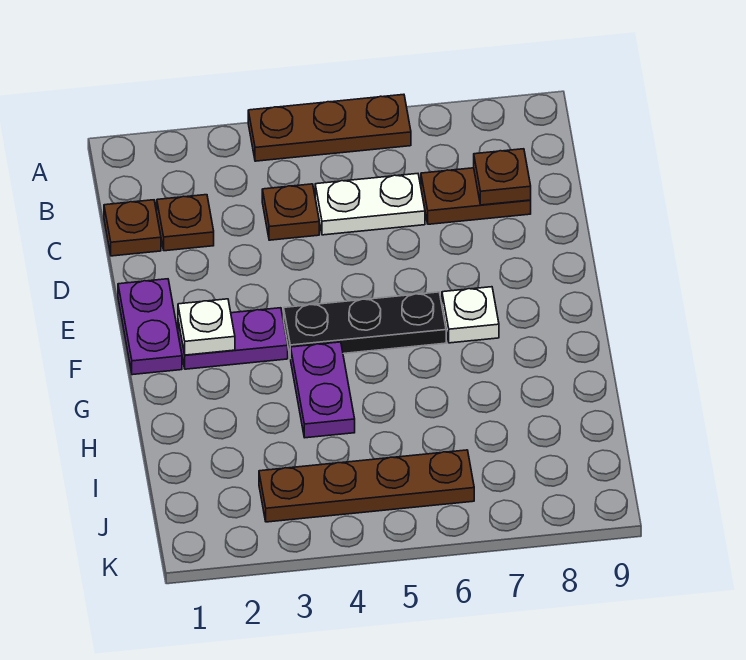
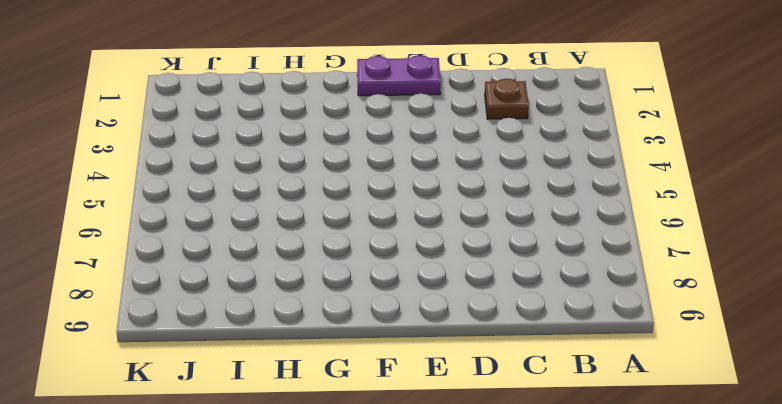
none -> brown 1x3 plate [248,94,411,161]
none -> brown 1x1 plate [104,200,161,256]
none -> brown 1x1 plate [262,184,319,240]

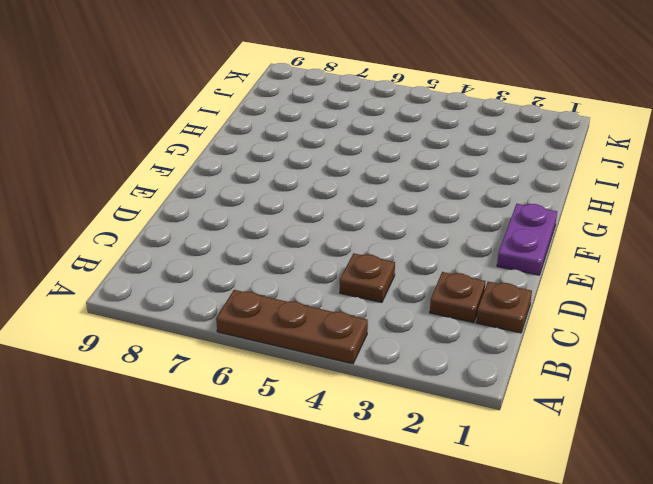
none -> white 1x2 plate [315,174,425,235]
none -> brown 1x2 plate [421,168,531,224]
none -> purple 1x2 plate [178,308,288,369]

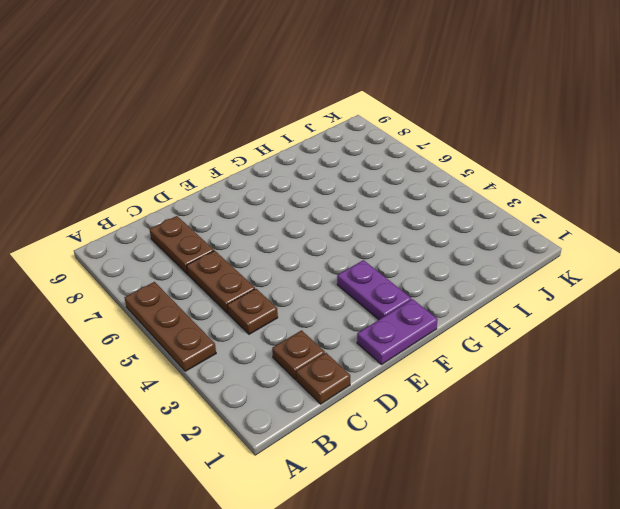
brown 1x2 plate [187,251,255,313] -> white 1x2 plate [315,174,425,235]
none -> black 1x3 plate [284,292,446,358]
none -> white 1x1 plate [442,287,499,343]
none -> purple 1x2 plate [290,342,355,438]

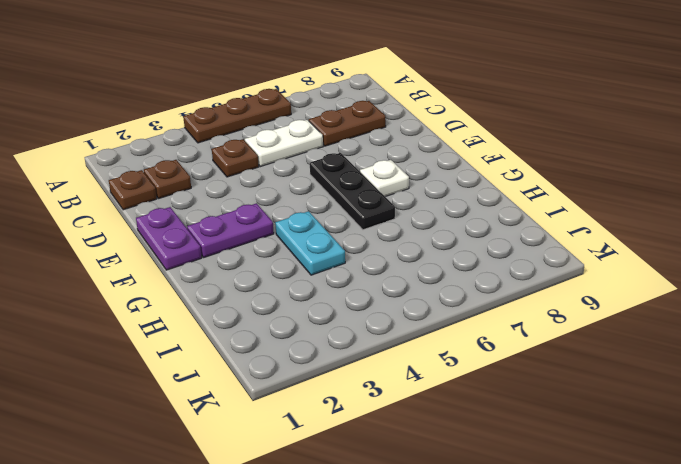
black 1x3 plate [310,153,395,230] -> black 1x3 plate turned to [284,292,446,358]
cyan 1x2 plate [275,211,345,275] -> purple 1x2 plate [290,342,355,438]
none -> brown 1x4 plate [259,450,474,522]
none -> brown 1x1 plate [474,149,531,205]
none -> white 1x1 plate [178,299,235,355]

